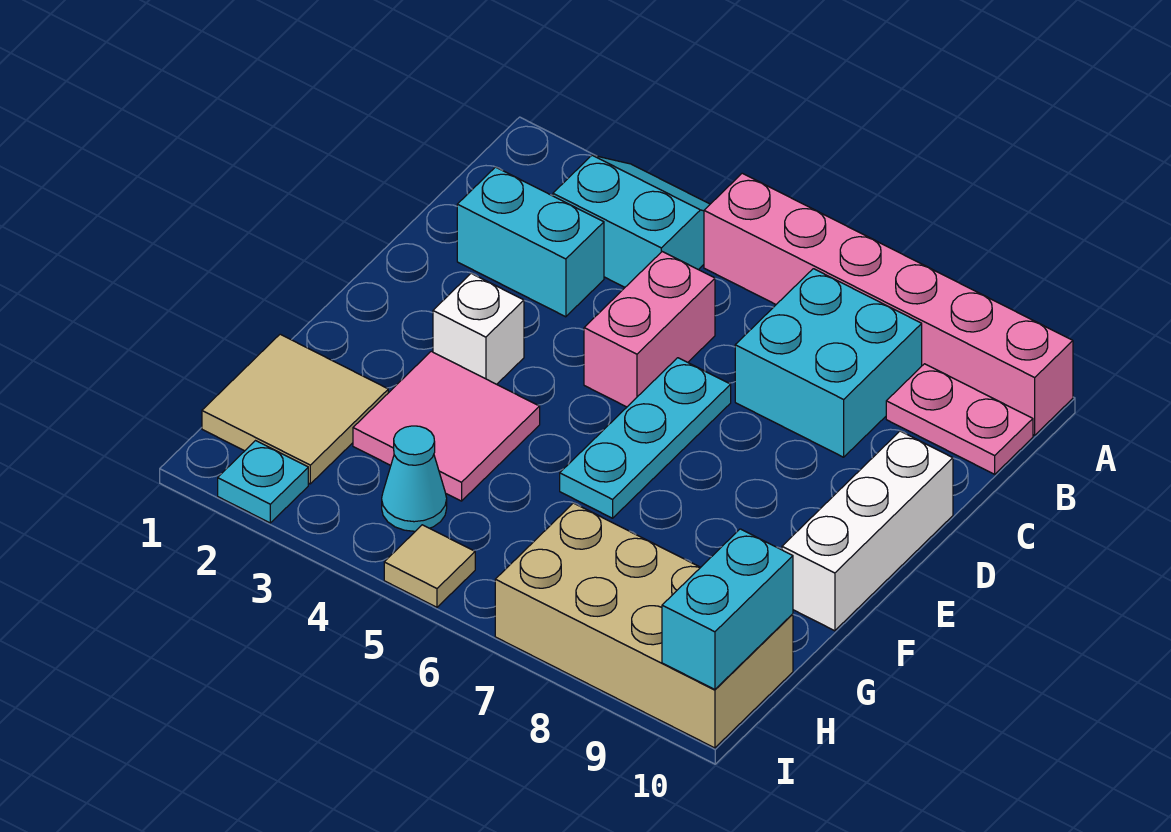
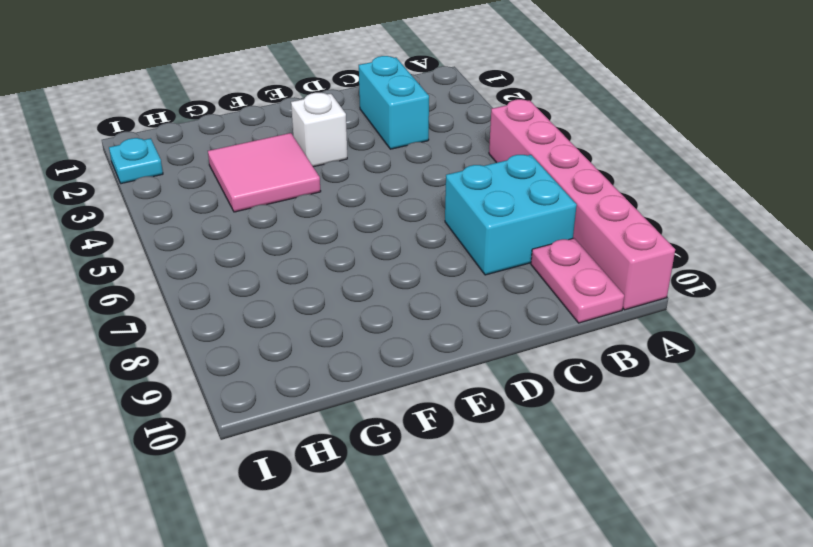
none -> cyan 2x2 slope [553,155,710,287]
none -> pink 1x2 brick [584,252,715,407]
none -> cyan 1x3 plate [560,358,731,518]

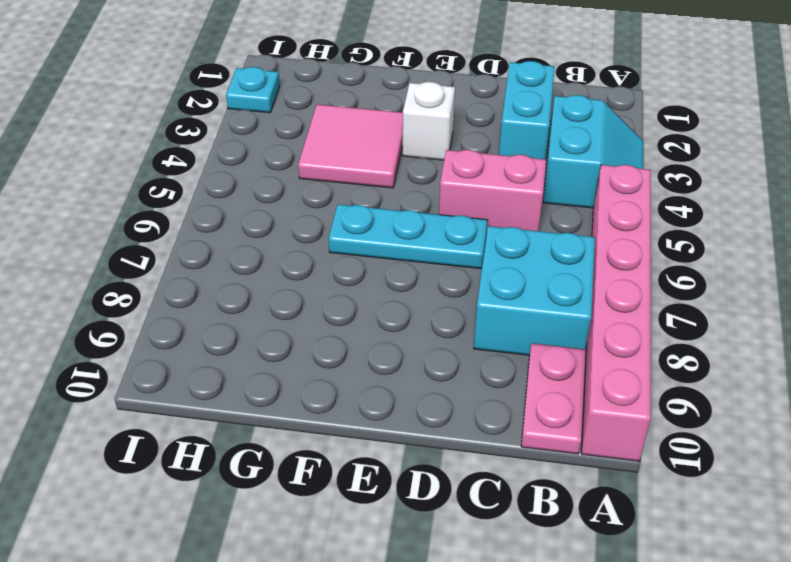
none -> white 1x3 brick [782,431,953,631]
none -> tan 2x2 tile [202,334,388,484]
none -> cyan 1x1 cone [382,426,447,531]

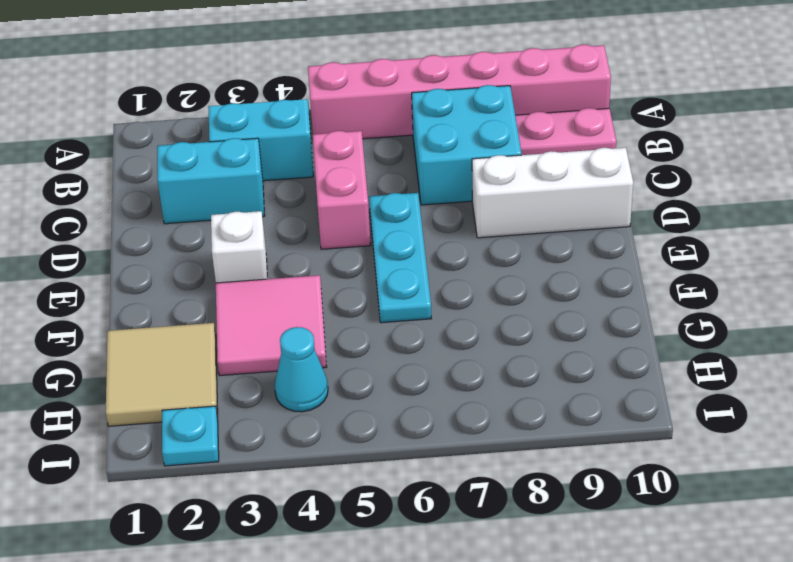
white 1x3 brick [472,148,633,238] -> white 1x3 brick turned to [782,431,953,631]
none -> tan 2x4 brick [495,503,793,748]
none -> tan 1x1 tile [384,525,475,607]
none -> cyan 1x2 brick [662,529,793,690]

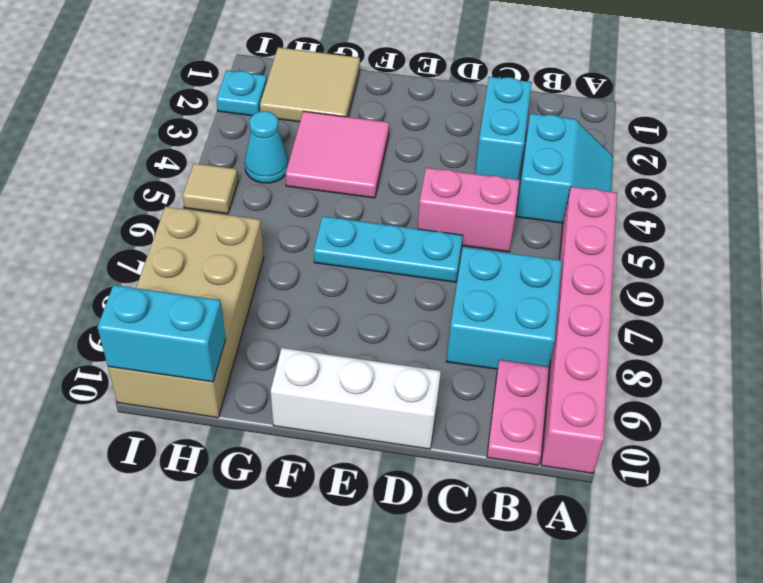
none -> white 1x1 brick [433,273,524,384]

